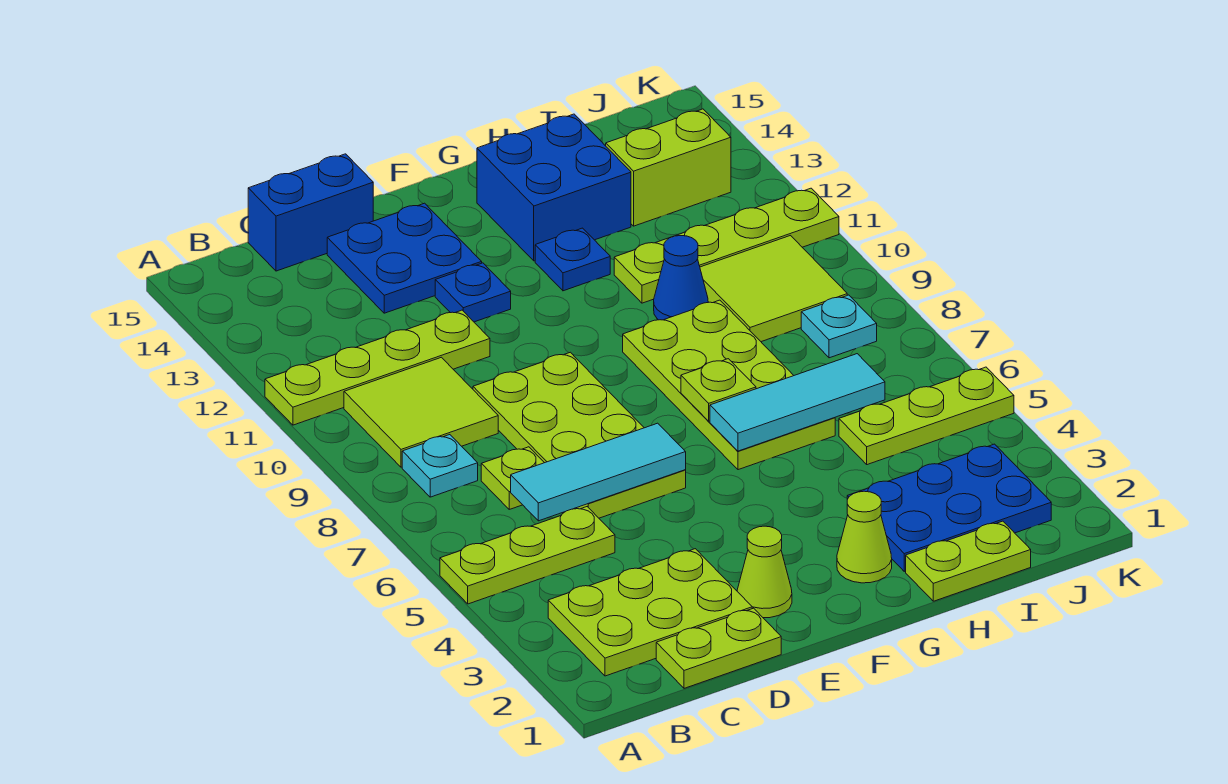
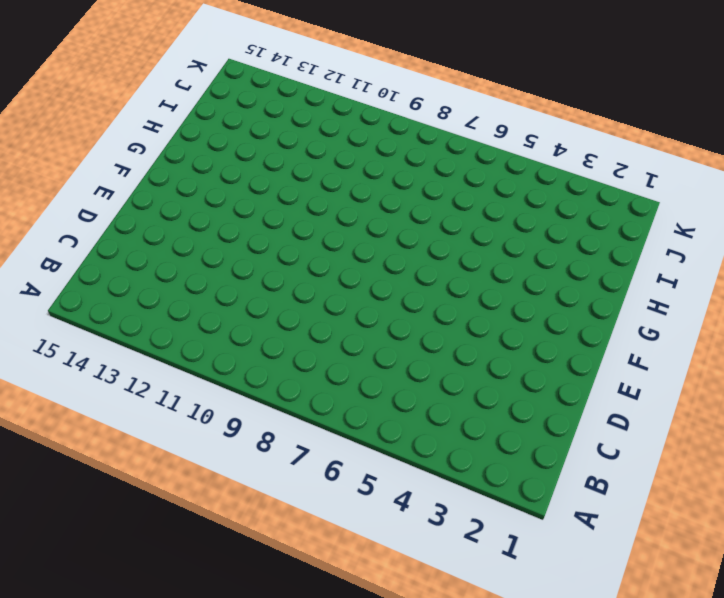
none -> lime 1x3 plate [440,507,615,604]
none -> lime 1x4 plate [265,310,490,425]
none -> lime 2x3 plate [548,549,752,676]

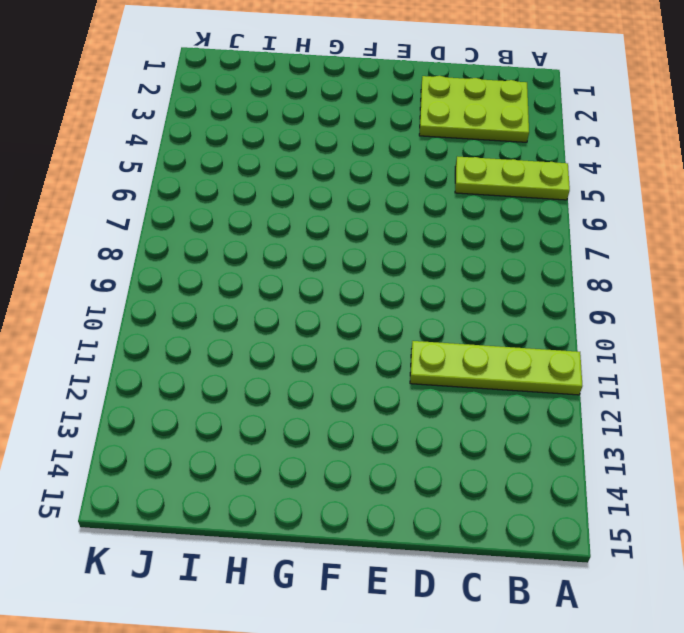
none -> cyan 1x1 plate [402,435,478,497]
none -> lime 2x2 tile [344,357,498,467]
none -> lime 1x2 plate [656,608,781,688]

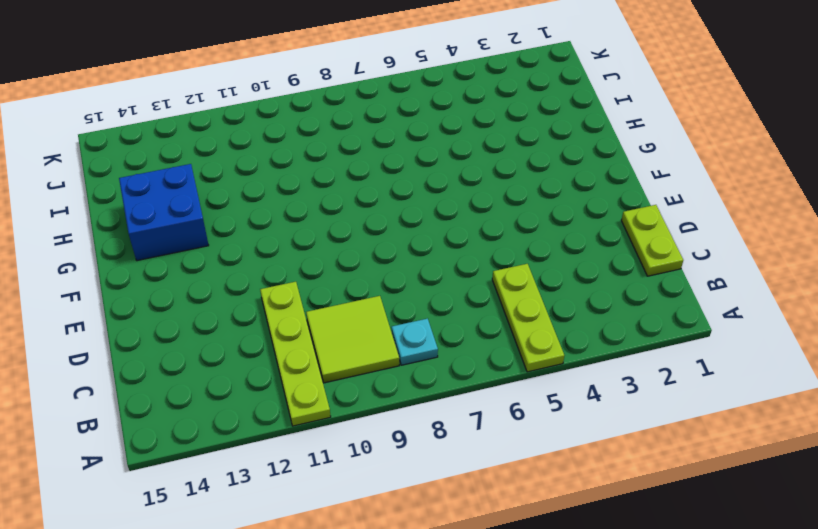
none -> lime 2x3 plate [548,549,752,676]
none -> lime 1x1 plate [481,447,544,509]
none -> blue 1x2 brick [248,154,373,271]

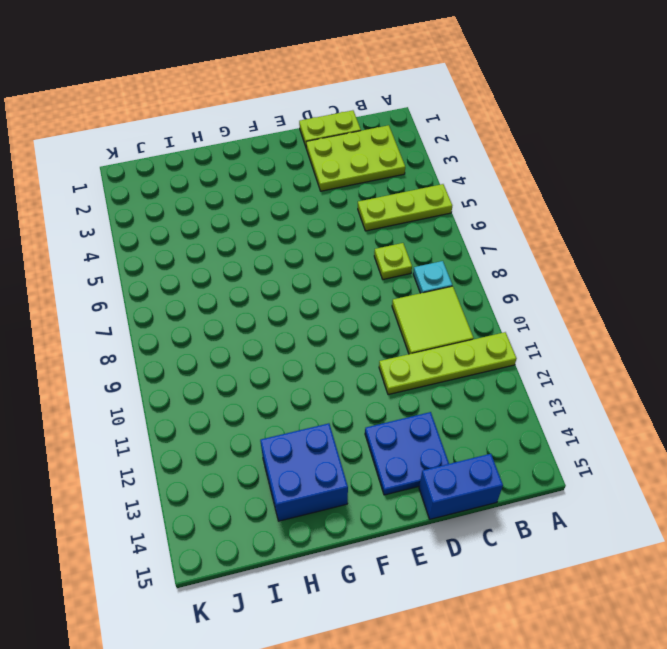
none -> lime 2x4 plate [473,352,686,518]
none -> lime 1x1 cone [737,526,792,618]
none -> blue 1x1 plate [435,263,511,322]

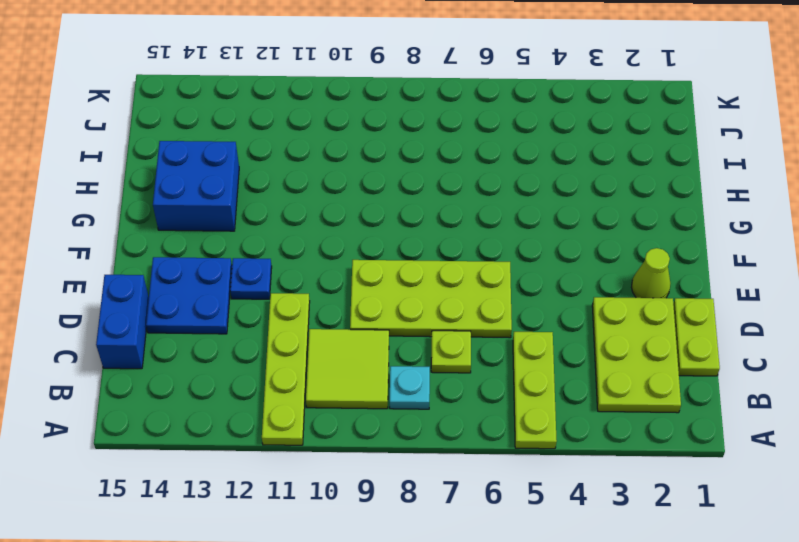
none -> lime 1x1 cone [837,491,892,583]
none -> lime 2x4 plate [623,300,835,470]
none -> blue 1x1 plate [535,228,610,291]

